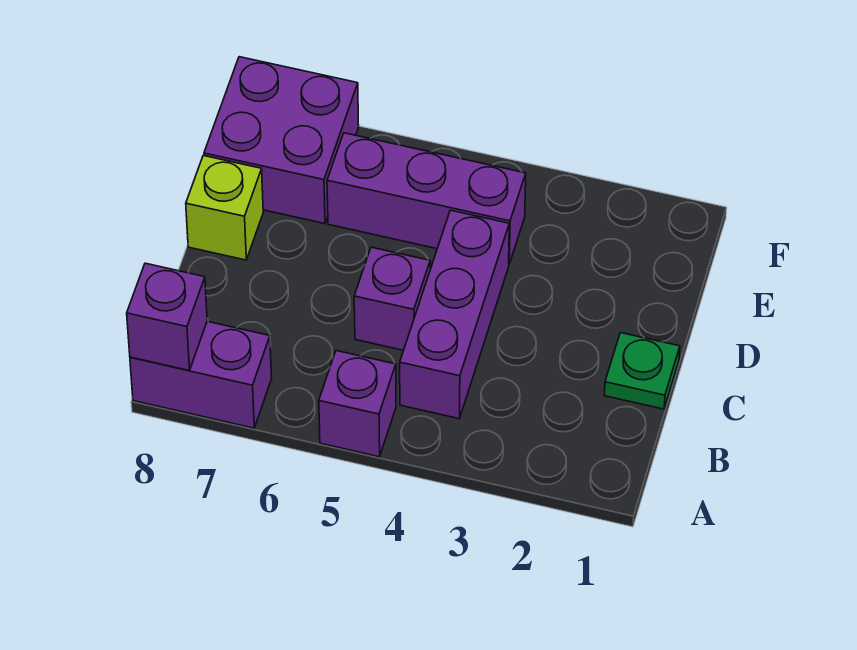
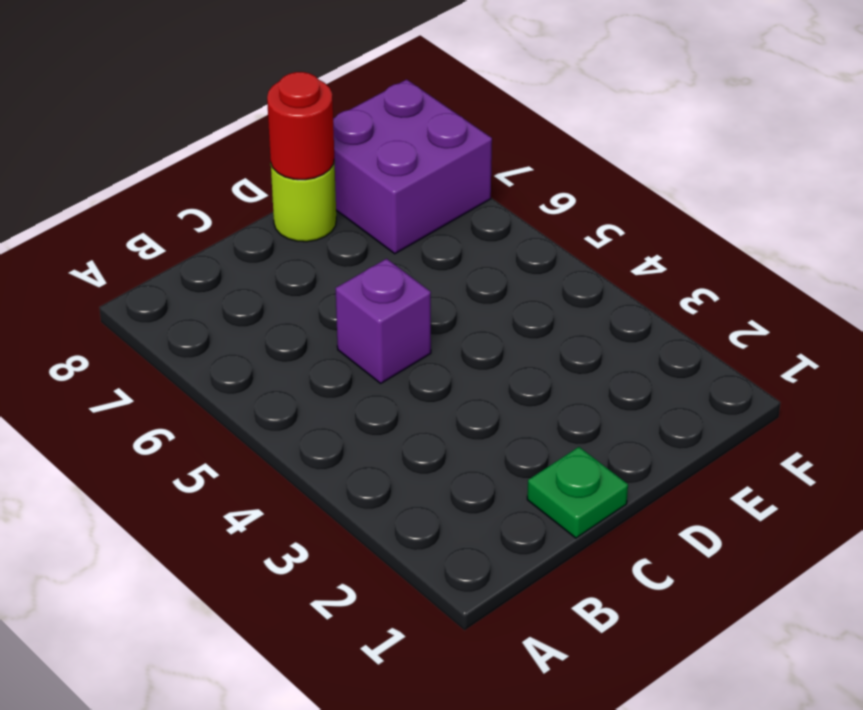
lime 1x1 round brick [271,161,336,242] -> lime 1x1 brick [186,156,263,260]
red 1x1 round brick [267,72,334,180] -> none
none -> purple 1x1 brick [319,351,396,457]
none -> purple 1x2 brick [130,321,272,428]

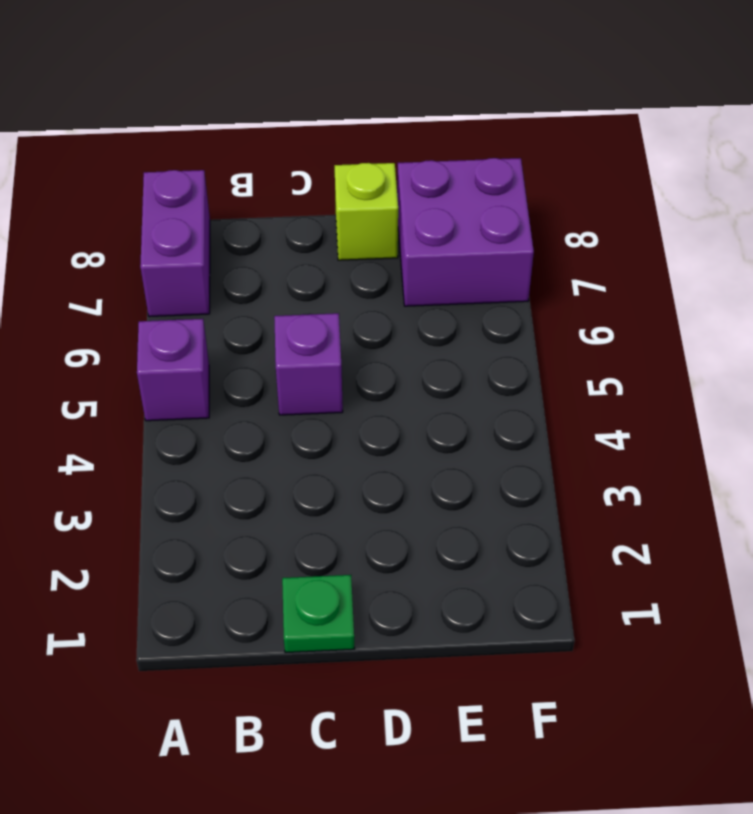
none -> purple 1x3 brick [400,210,509,419]
none -> purple 1x3 brick [327,133,526,264]

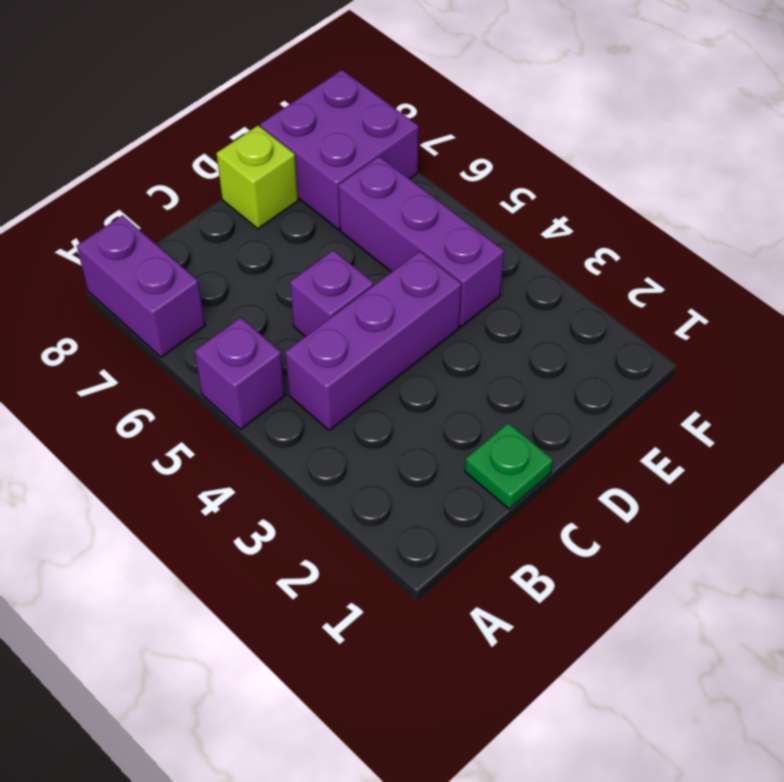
none -> purple 1x1 brick [127,263,207,370]

